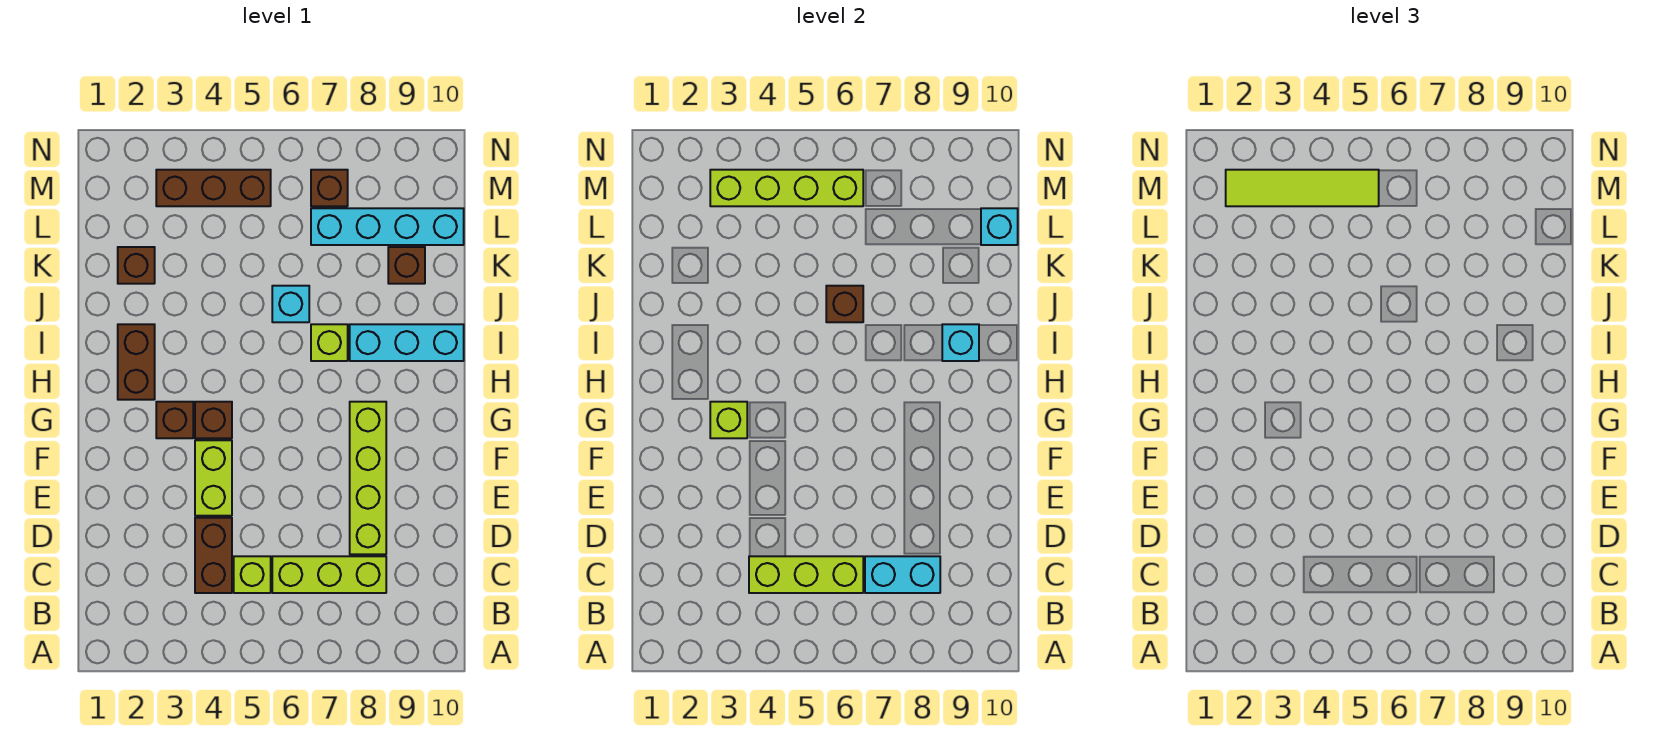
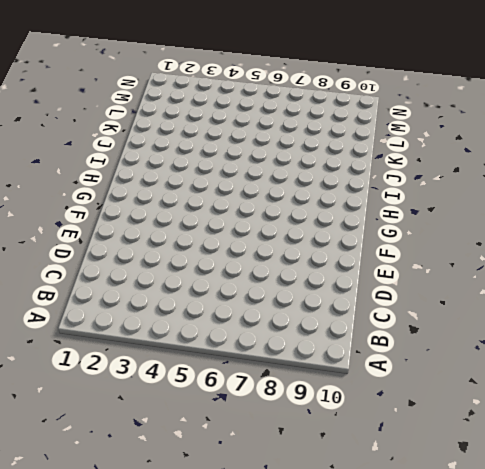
none -> brown 1x2 brick [195,518,232,593]
none -> lime 1x1 brick [234,556,271,593]
none -> lime 1x3 brick [272,556,386,593]

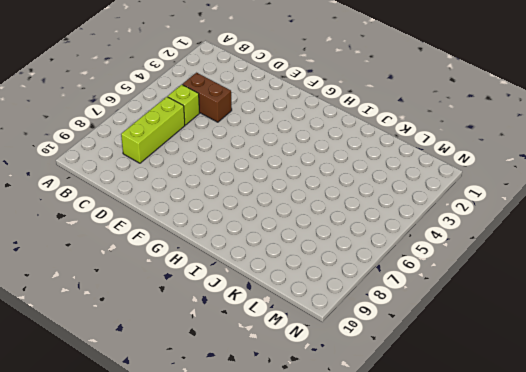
none -> lime 1x4 brick [350,402,386,554]
none -> lime 1x2 brick [195,440,232,516]
none -> brown 1x1 brick [156,402,193,438]

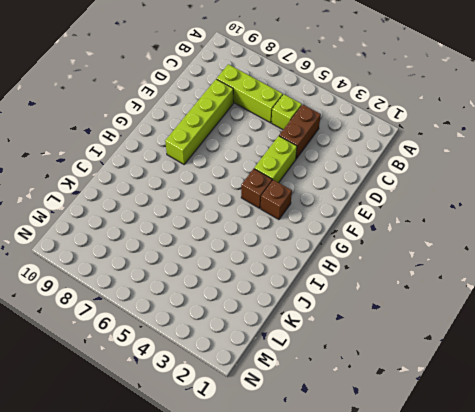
none -> brown 1x2 brick [118,324,155,400]
none -> lime 1x1 brick [311,324,348,361]
none -> cyan 1x3 brick [350,324,464,361]

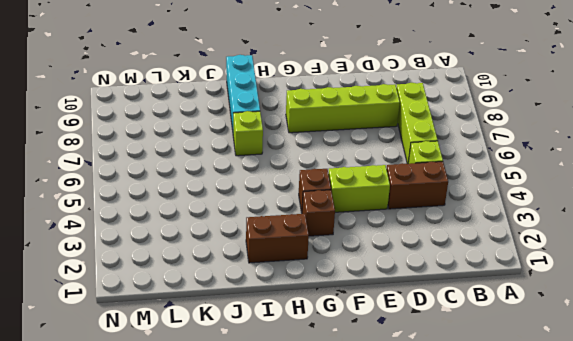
none -> cyan 1x1 brick [272,286,309,322]
none -> brown 1x1 brick [118,247,155,284]
none -> brown 1x1 brick [388,247,425,284]

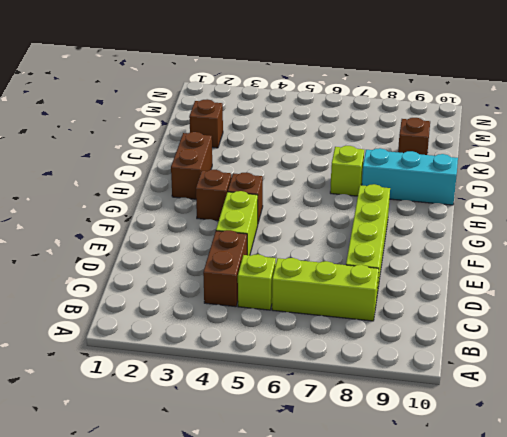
none -> cyan 1x1 brick [272,286,309,322]
none -> cyan 1x4 brick [311,208,464,245]
none -> brown 1x3 brick [156,170,271,206]

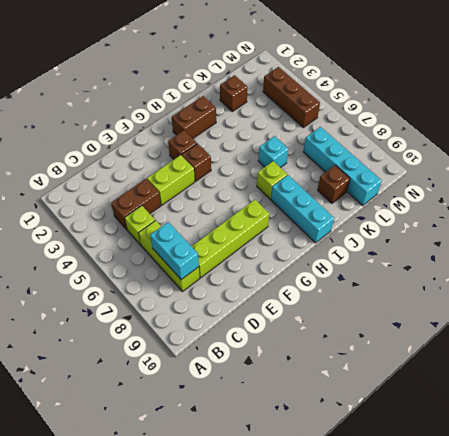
none -> brown 1x1 brick [311,170,348,206]
none -> lime 1x3 brick [749,556,863,593]
none -> lime 1x1 brick [710,402,747,438]

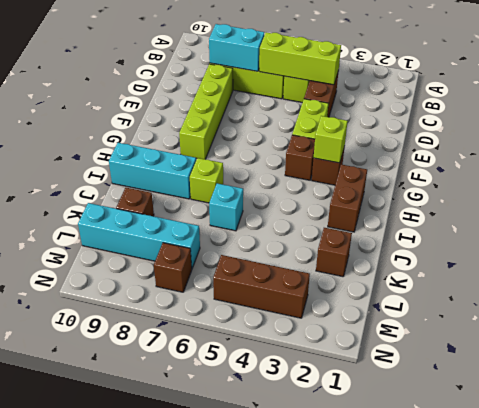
none -> cyan 1x1 brick [942,324,979,361]
none -> brown 1x1 brick [826,286,863,322]
none -> cyan 1x1 brick [981,208,1018,245]

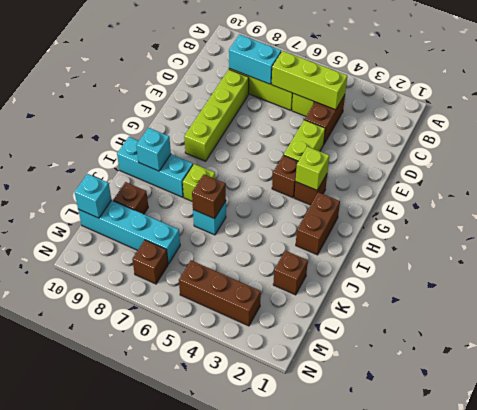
none -> lime 1x4 brick [710,170,863,206]
none -> lime 1x4 tile [1226,170,1379,206]

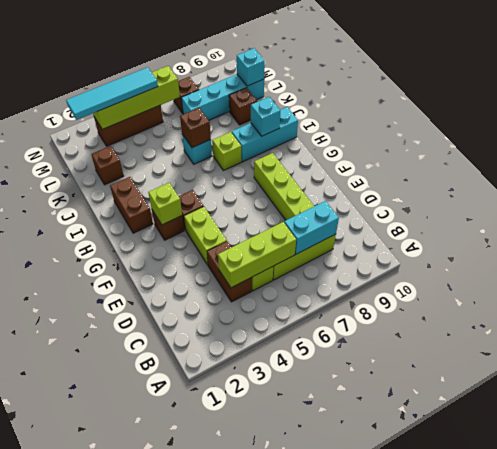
cyan 1x4 tile [66,67,158,120] -> lime 1x4 tile [1226,170,1379,206]

